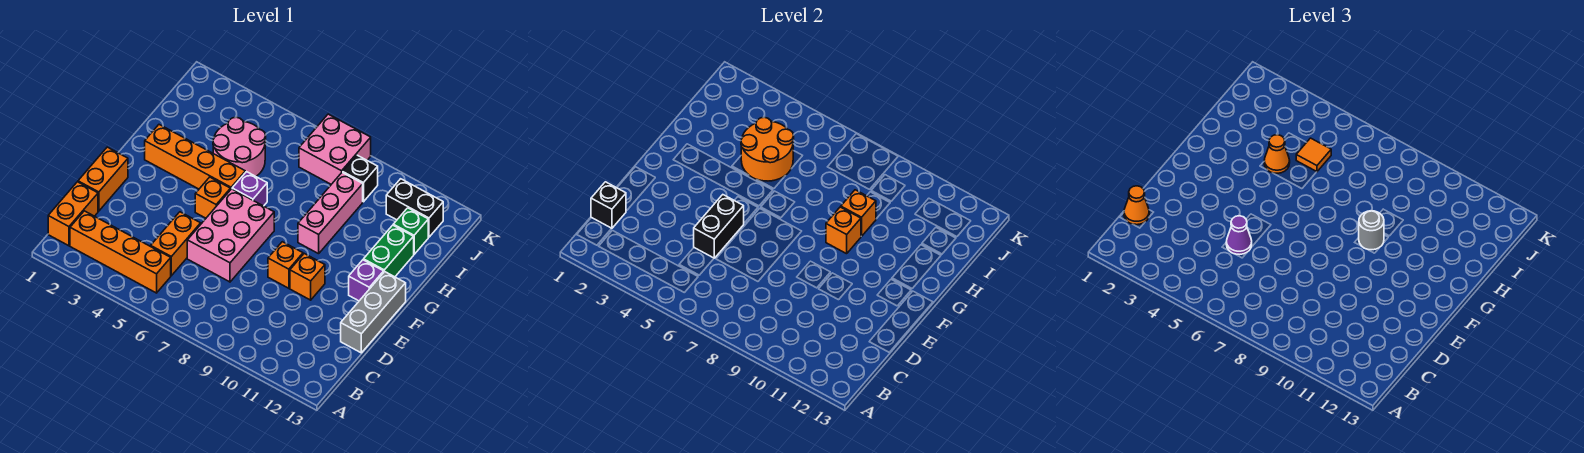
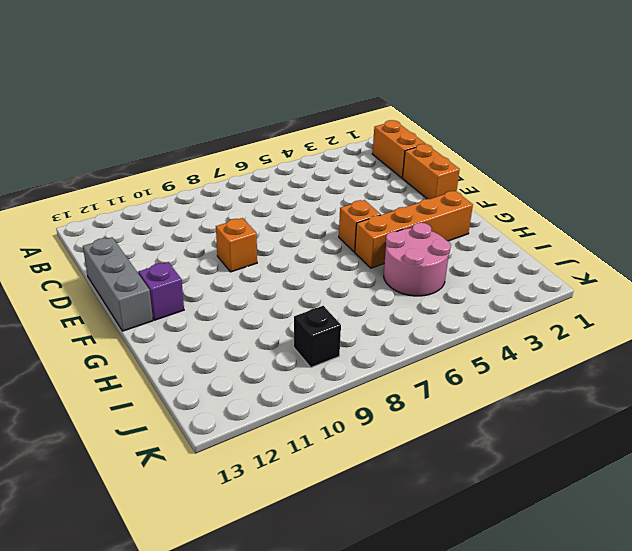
none -> orange 1x4 brick [70,211,171,293]
none -> orange 1x2 brick [151,212,201,276]
none -> pink 2x3 brick [187,189,274,282]

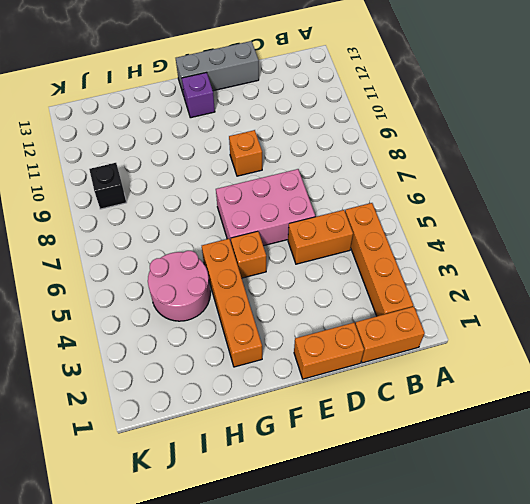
none -> orange 1x1 brick [290,254,325,300]
none -> purple 1x1 brick [232,172,267,206]
none -> pink 1x3 brick [298,172,363,254]

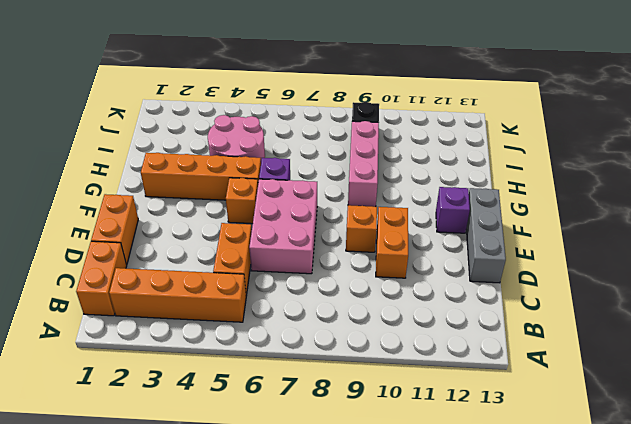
orange 1x2 brick [376,207,408,278] -> orange 1x1 brick [290,254,325,300]
none -> green 1x2 brick [364,225,414,277]
none -> green 1x1 brick [393,208,428,254]
none -> pink 2x2 brick [299,114,371,184]

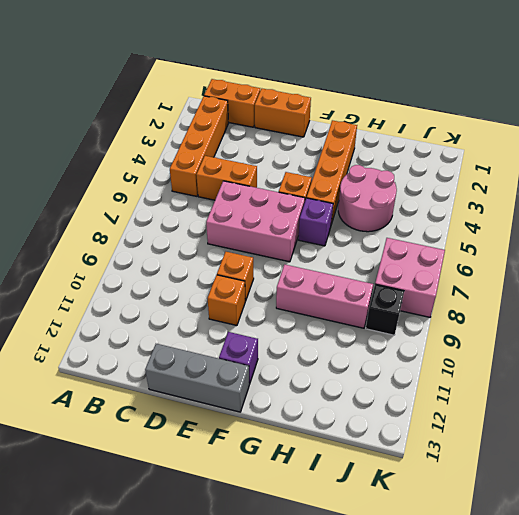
none -> green 1x2 brick [364,225,414,277]
none -> green 1x1 brick [393,208,428,254]
none -> black 1x2 brick [386,179,443,237]

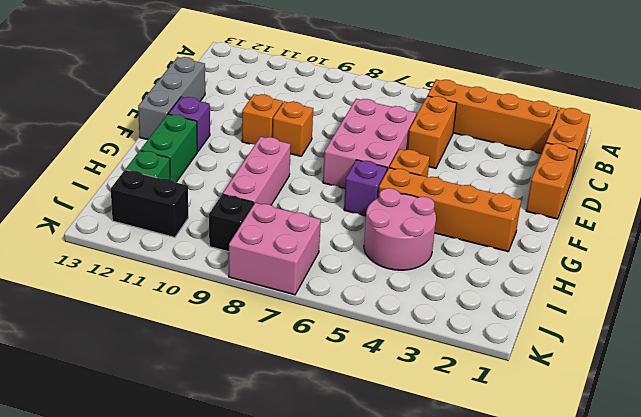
none -> black 1x1 brick [591,182,626,229]
none -> black 1x2 brick [694,195,744,258]
none -> orange 1x1 brick [826,207,861,254]

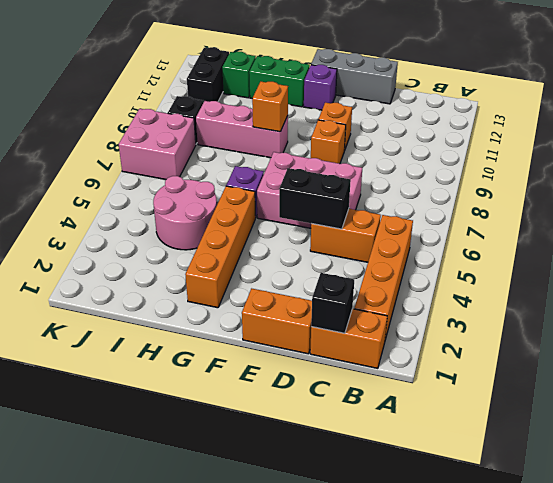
none -> orange 1x1 brick [195,177,230,218]
none -> orange 2x2 round brick [741,117,794,181]
none -> orange 1x1 brick [841,190,876,236]

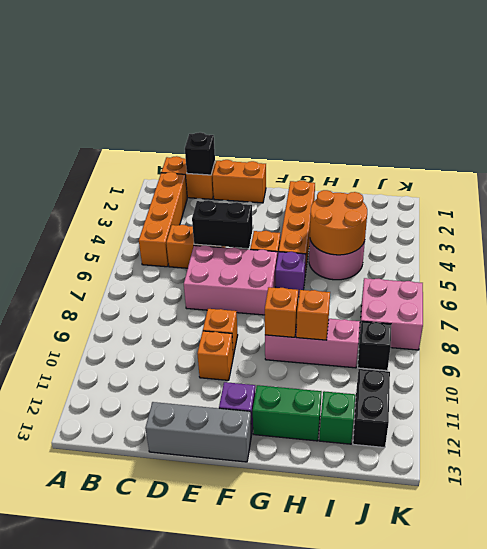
none -> orange 1x1 cone [1124,186,1149,225]
none -> purple 1x1 cone [1226,216,1252,254]
none -> grey 1x1 round brick [1359,211,1384,250]

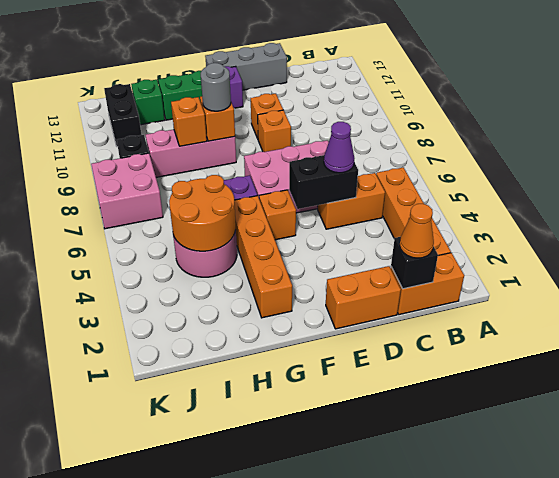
none -> orange 1x1 cone [1264,135,1290,173]
none -> orange 1x1 tile [1296,138,1331,172]

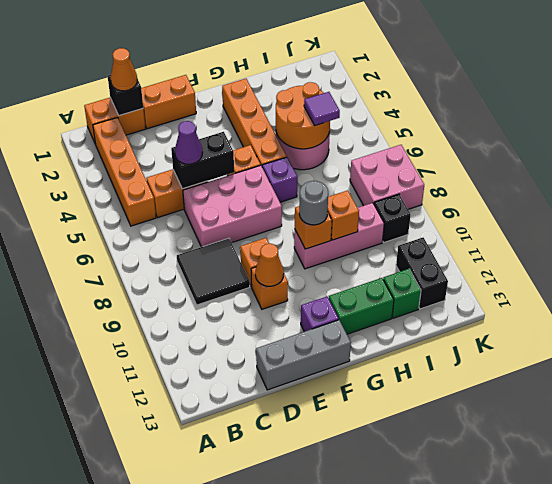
black 2x2 tile [177,238,250,305] -> none
orange 1x1 cone [255,244,284,286] -> orange 1x1 cone moved to [1264,135,1290,173]
purple 1x1 tile [304,92,340,125] -> orange 1x1 tile [1296,138,1331,172]

